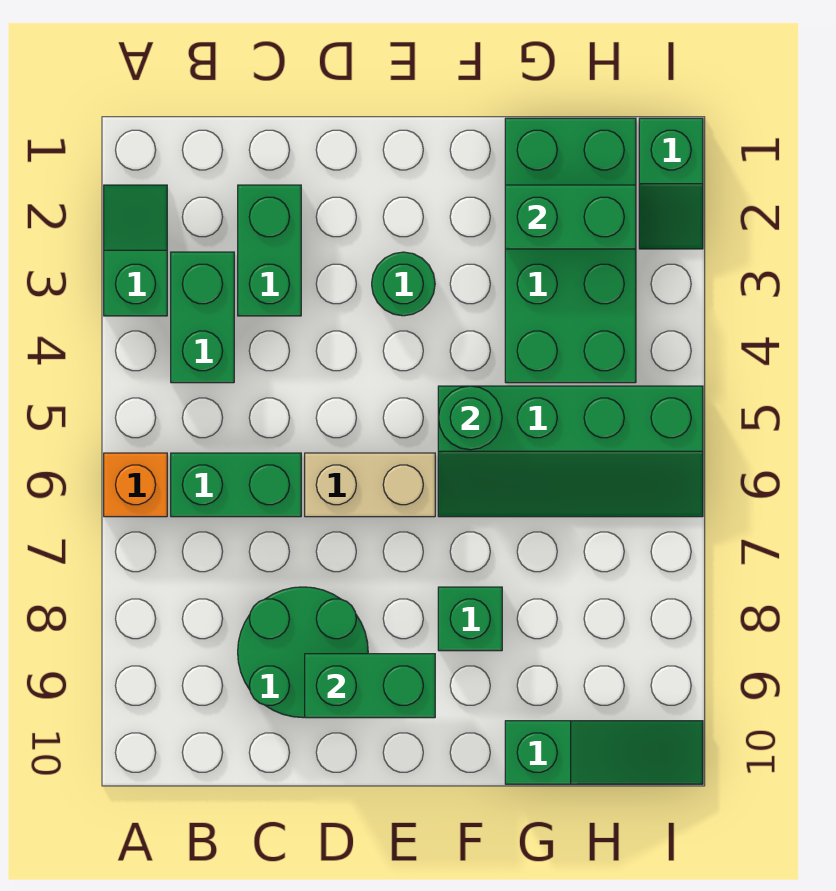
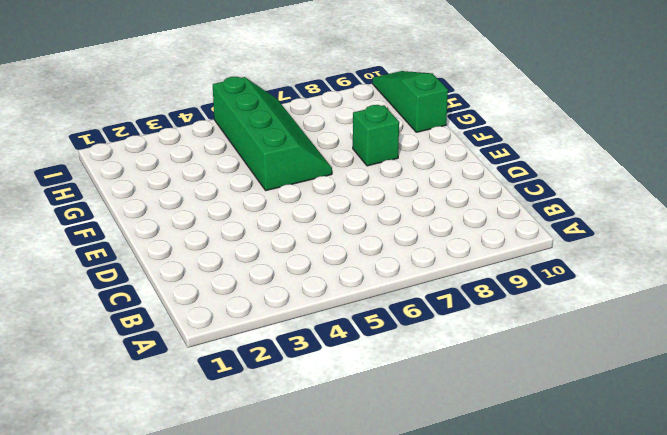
none -> green 1x2 slope [104,185,167,316]
none -> orange 1x1 brick [104,453,167,517]
none -> green 1x2 brick [171,252,234,383]

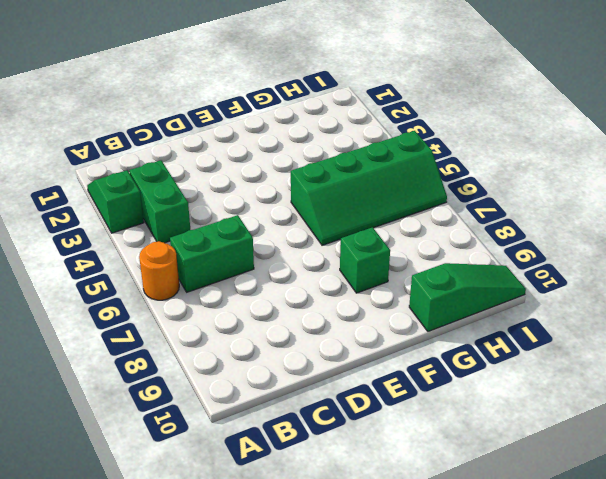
orange 1x1 round brick [139,241,179,300] -> orange 1x1 brick [104,453,167,517]
none -> green 1x2 brick [238,185,301,316]
none -> green 2x2 round brick [238,587,368,718]
none -> tan 1x2 brick [305,453,435,517]

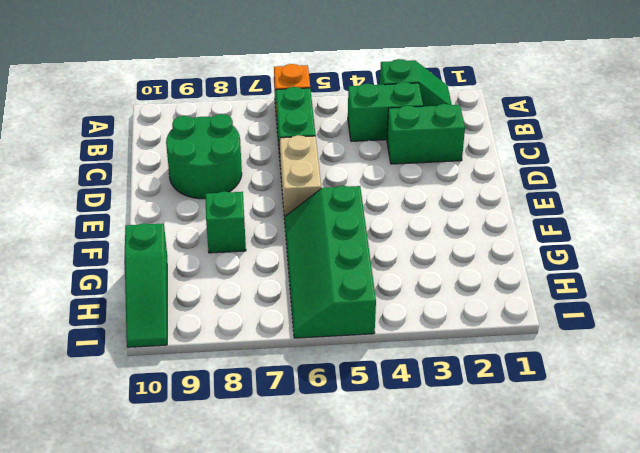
none -> green 1x1 round brick [372,252,435,316]
none -> green 2x4 brick [505,118,636,383]
none -> green 1x2 slope [639,118,703,249]

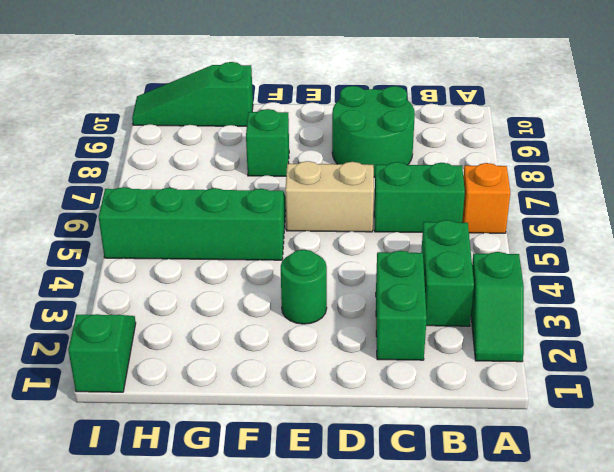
none -> green 2x4 brick [505,118,636,383]
none -> green 1x2 brick [305,654,435,718]
none -> green 1x1 round brick [438,386,502,450]

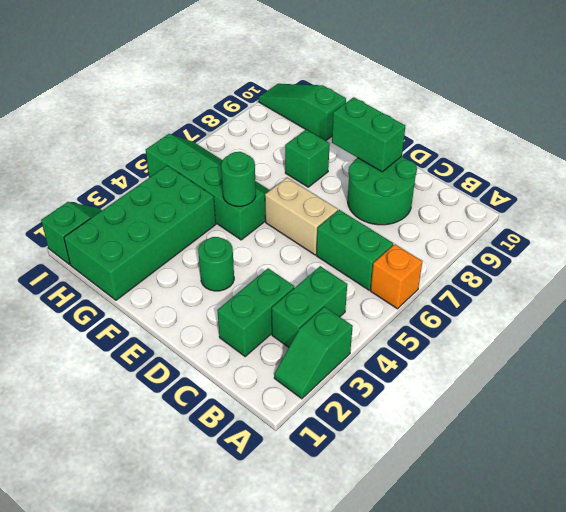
none -> green 1x2 brick [505,185,636,249]

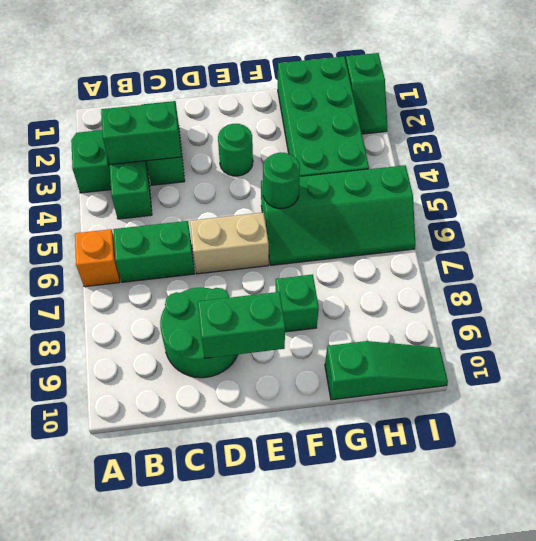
green 1x2 brick [101,102,181,165] -> green 1x2 brick moved to [505,185,636,249]

